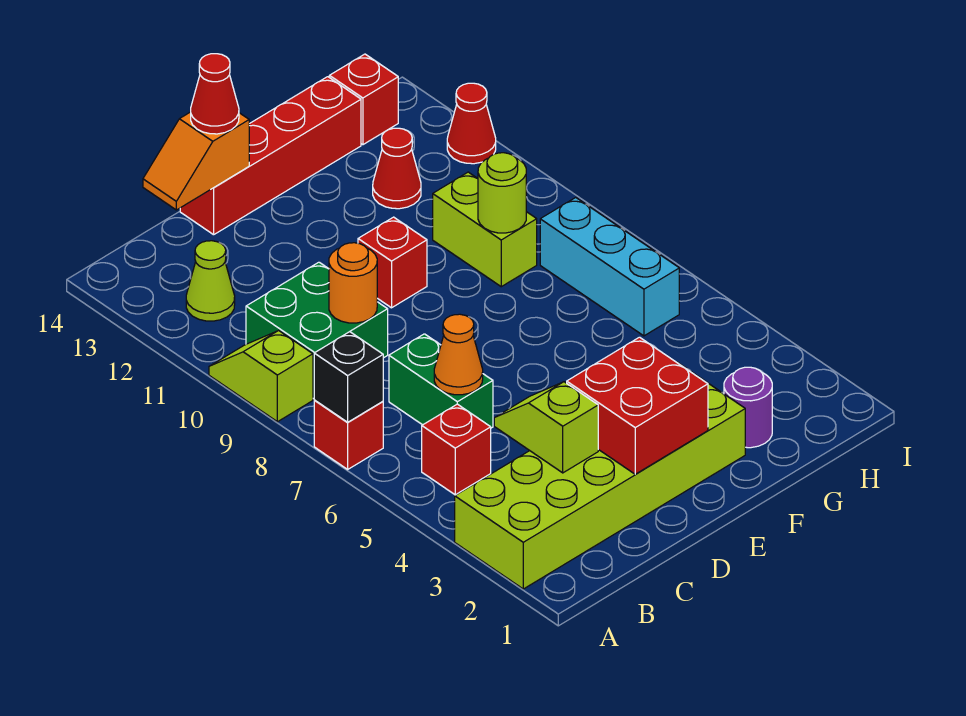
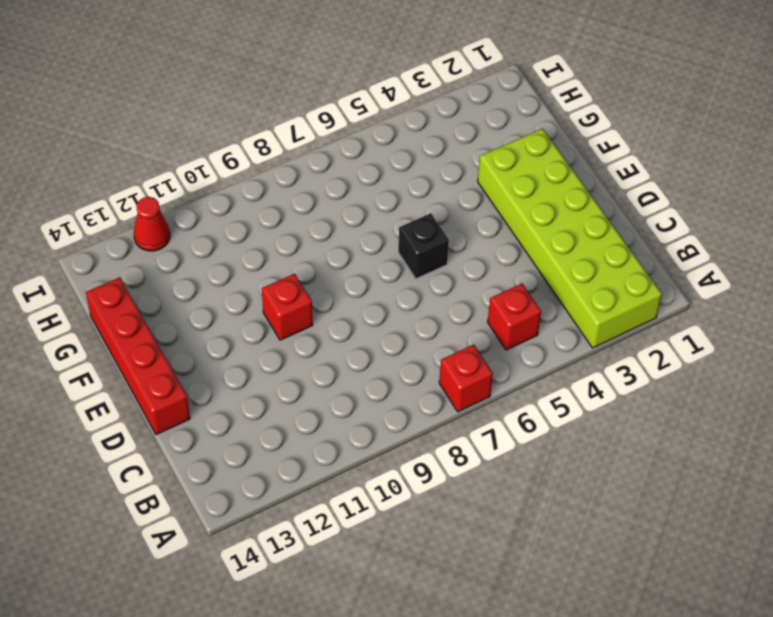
black 1x1 brick [398,213,449,279] -> black 1x1 brick moved to [314,332,383,422]
none -> lime 1x2 slope [209,331,313,422]
none -> green 2x2 brick [246,262,388,399]
none -> lime 1x1 cone [186,241,235,321]

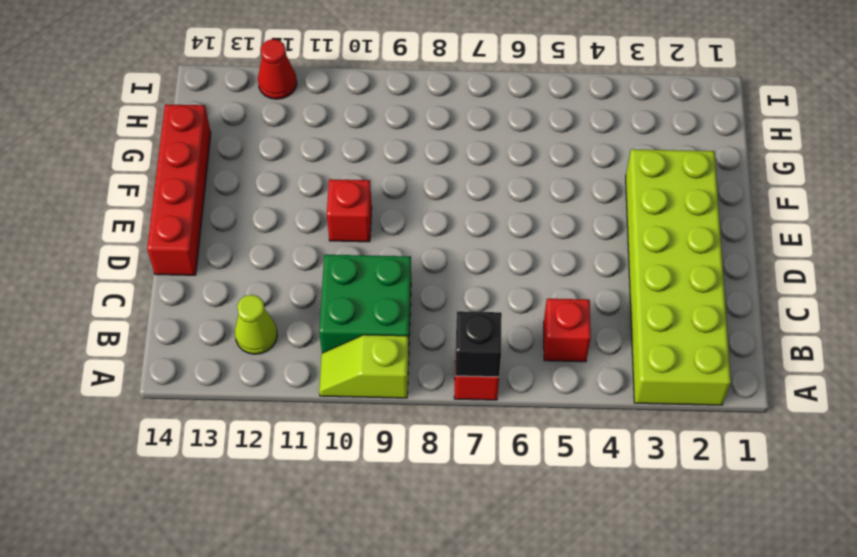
none -> green 1x2 brick [389,334,493,428]
none -> purple 1x1 round brick [724,367,772,448]
none -> lime 1x2 brick [433,172,537,287]

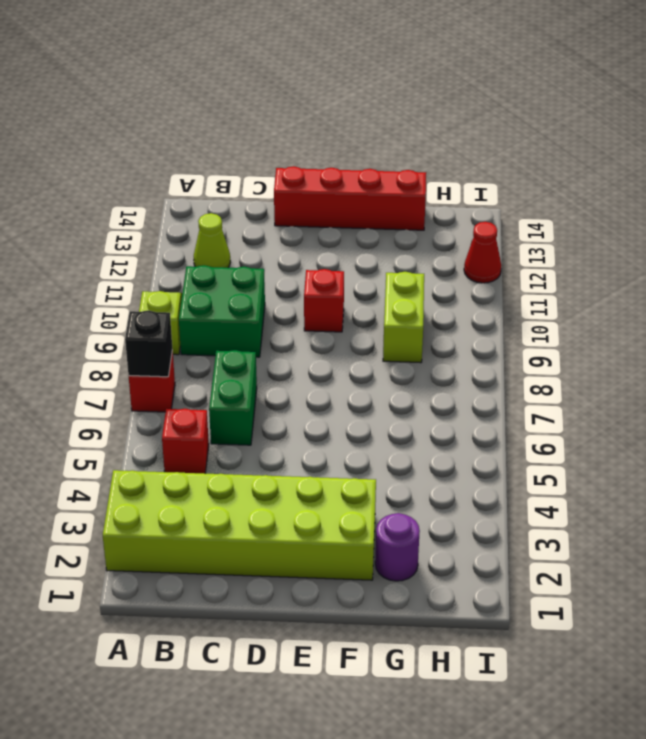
none -> red 1x1 cone [373,128,421,209]
none -> cyan 1x3 brick [540,197,679,336]
none -> red 1x1 brick [329,54,398,145]

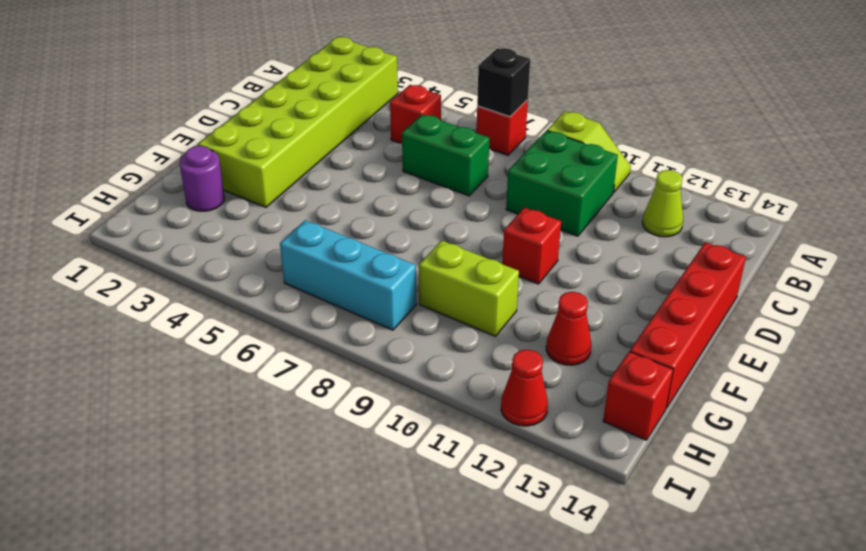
none -> lime 1x2 slope [494,382,598,473]
none -> orange 1x1 cone [434,314,483,395]
none -> orange 1x1 round brick [329,243,377,323]

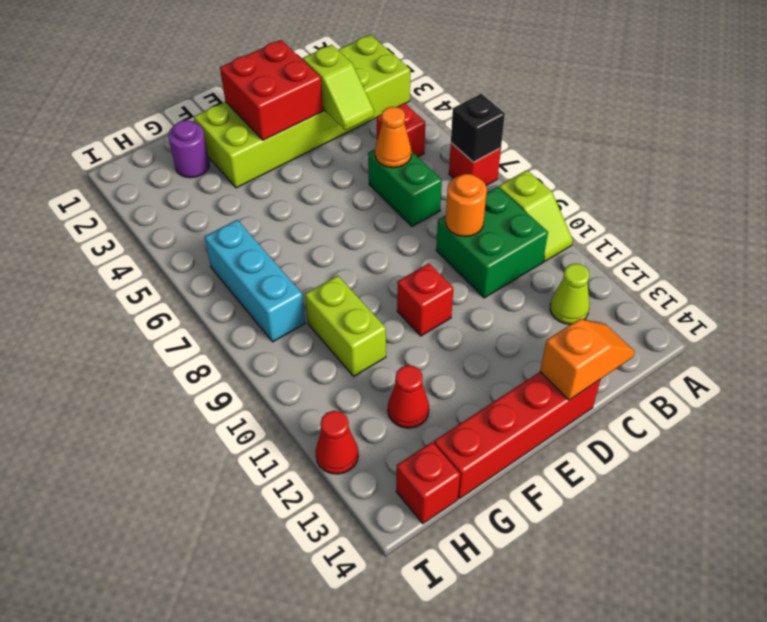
none -> lime 1x1 round brick [478,153,526,233]
none -> red 1x1 cone [191,54,239,134]

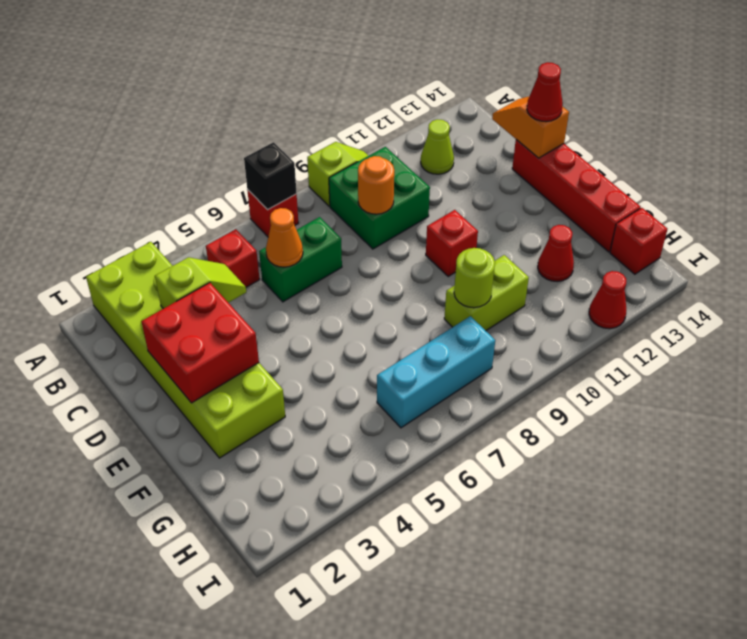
none -> purple 1x1 round brick [724,367,772,448]

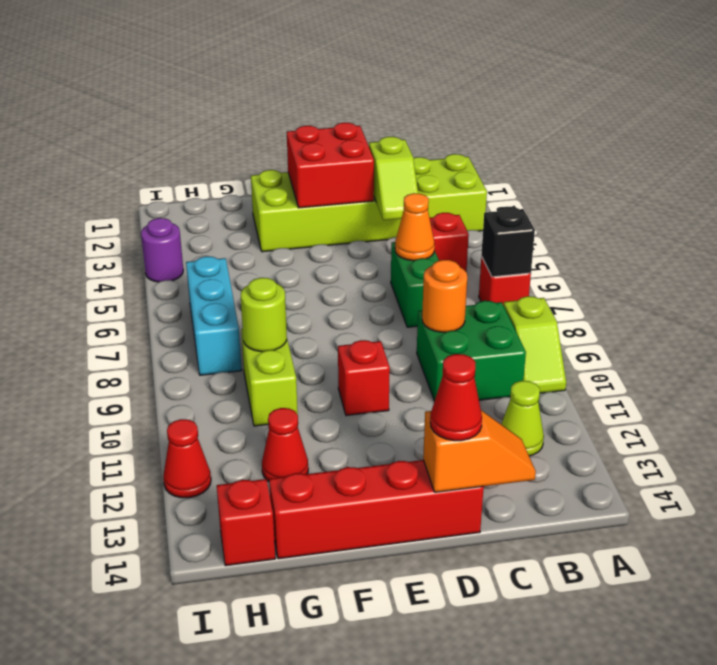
purple 1x1 round brick [141,218,183,282] -> purple 1x1 round brick moved to [724,367,772,448]

